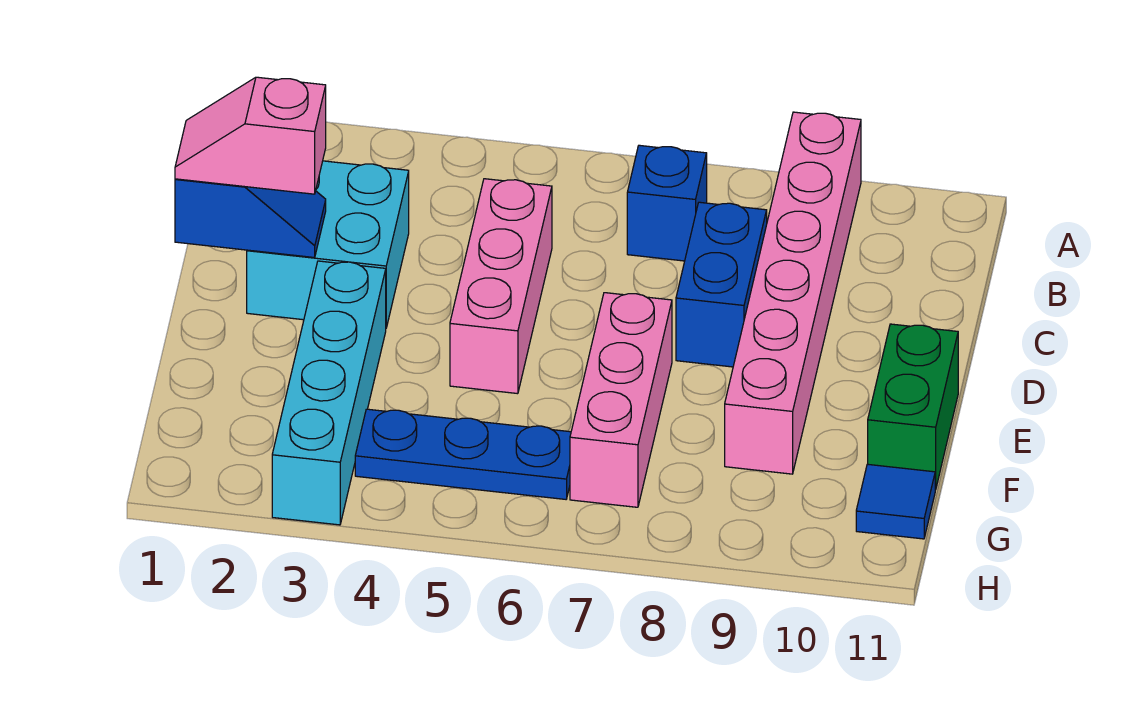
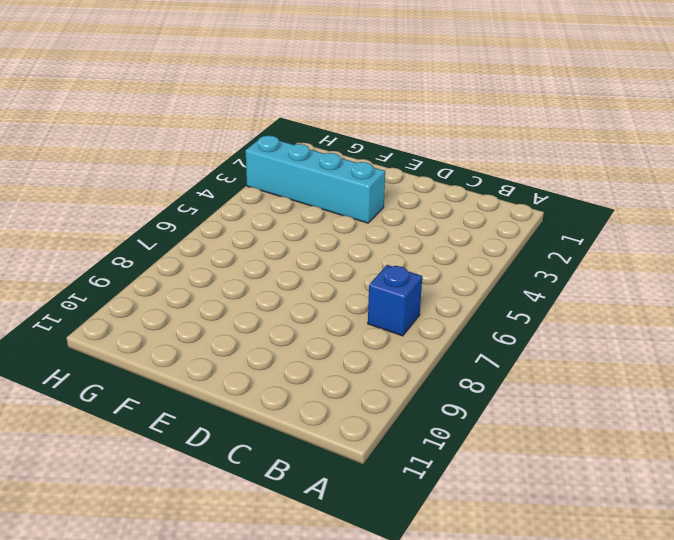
none -> pink 1x6 brick [725,112,861,474]
none -> cyan 2x2 brick [247,161,409,328]
none -> pink 1x3 brick [450,179,552,394]

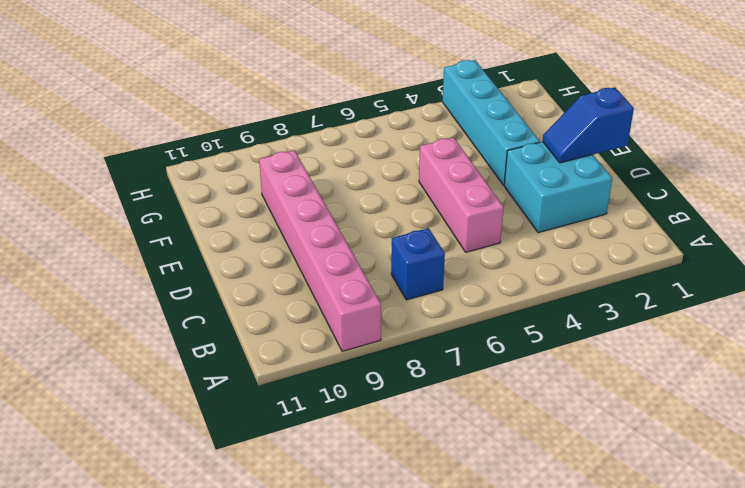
none -> blue 1x2 brick [676,202,767,367]
none -> pink 1x3 brick [570,293,672,507]
none -> green 1x2 brick [868,324,958,490]

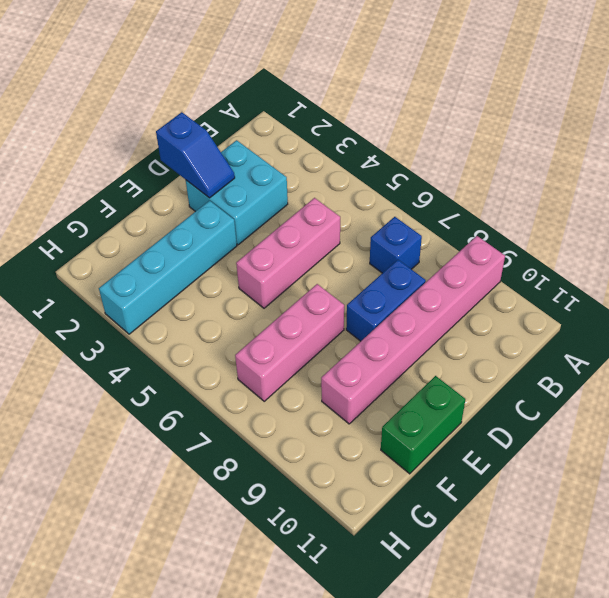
none -> blue 1x3 plate [355,409,571,499]
none -> blue 1x1 tile [856,464,935,539]
none -> pink 1x2 slope [175,77,326,194]

